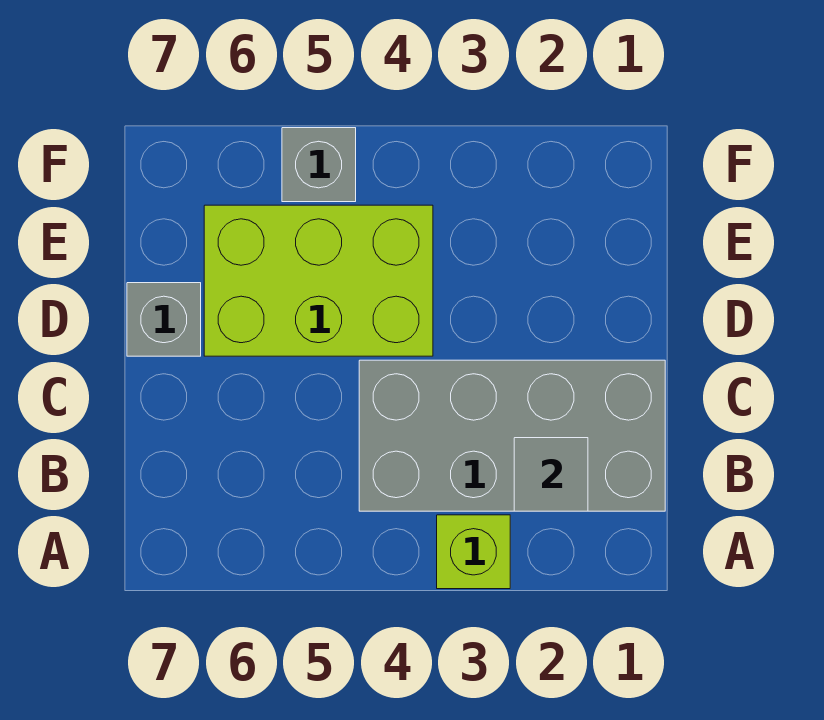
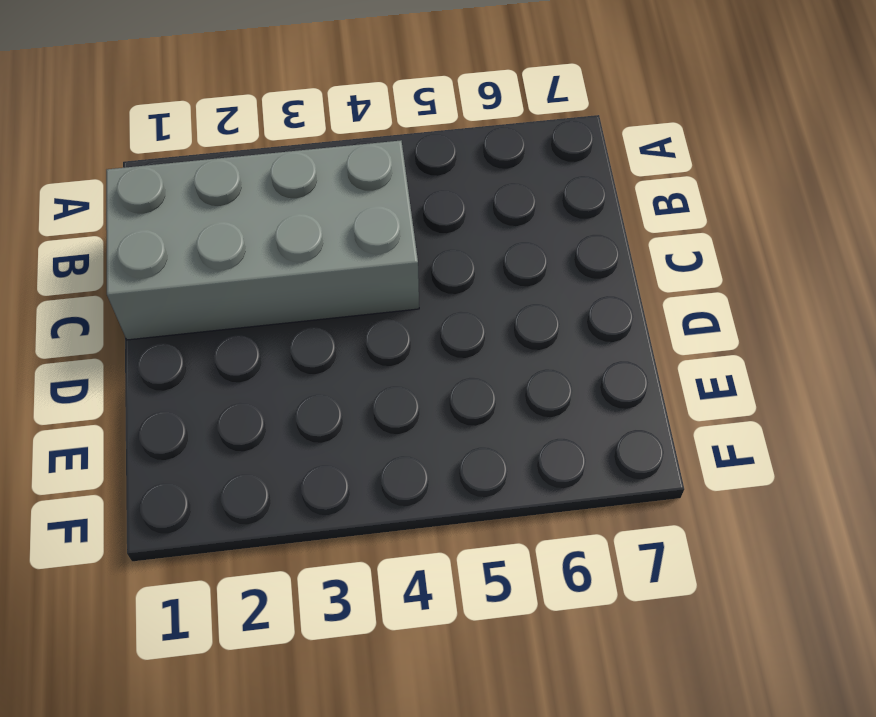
none -> lime 1x1 brick [437,515,510,589]
none -> lime 2x3 brick [204,205,433,356]

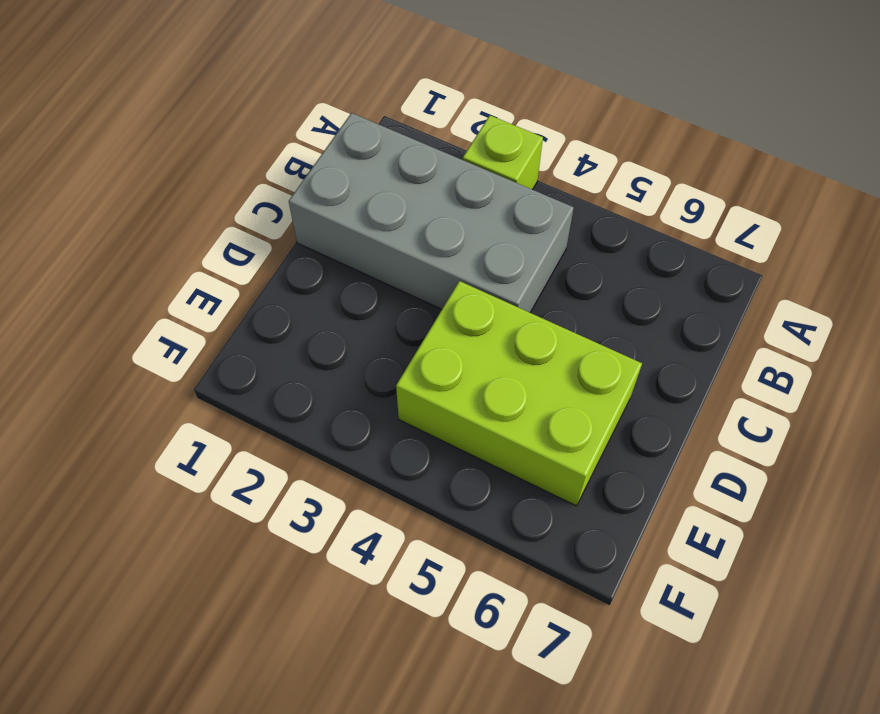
none -> grey 1x1 brick [127,283,201,356]
none -> grey 1x1 brick [282,128,356,202]

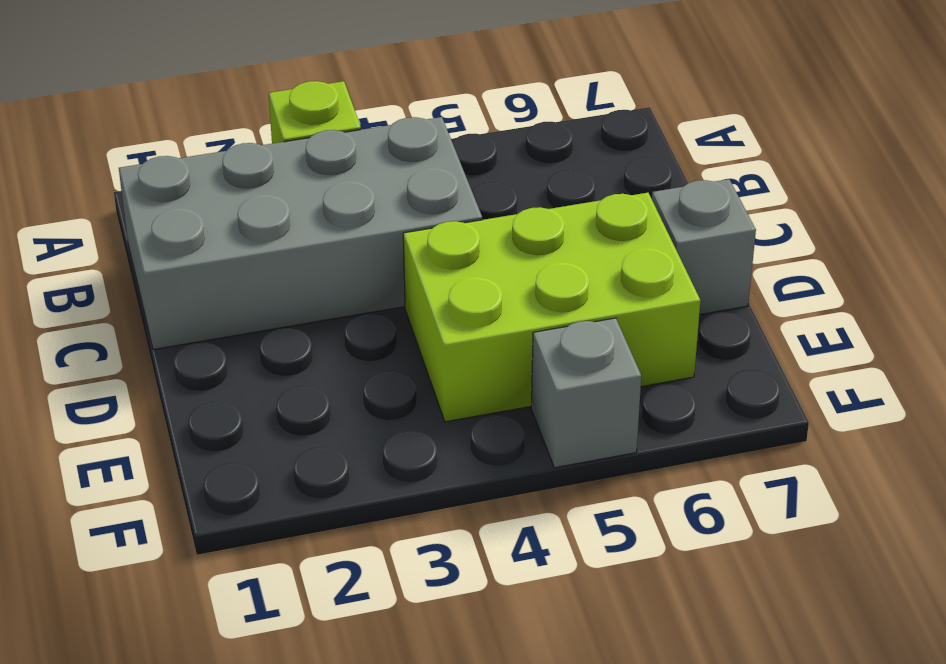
none -> grey 1x1 tile [514,438,588,511]

